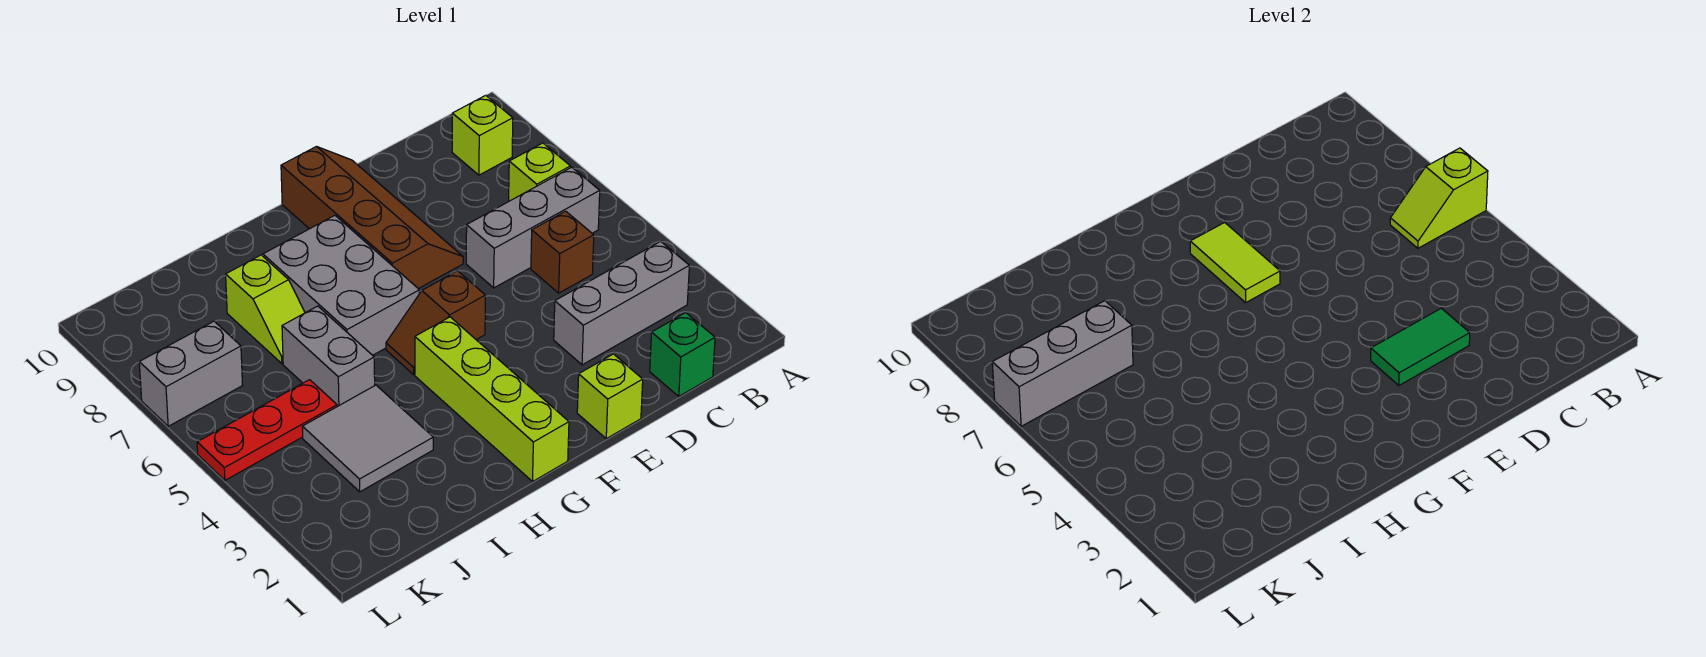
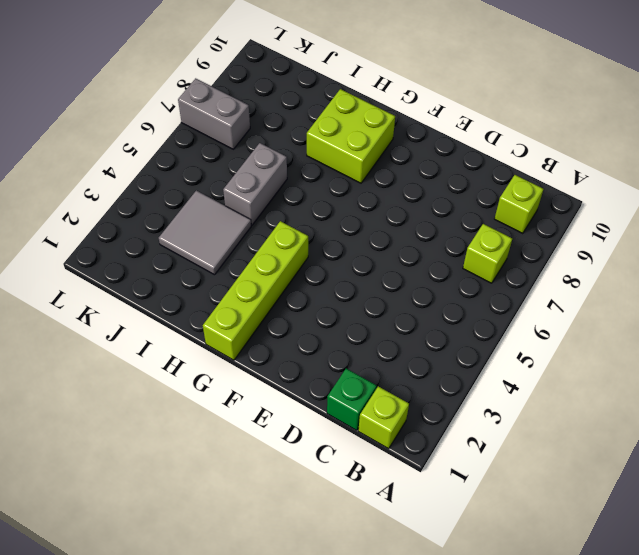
lime 1x1 brick [358,386,409,449] -> lime 1x1 brick moved to [577,354,643,439]
lime 2x2 brick [307,89,395,183] -> grey 2x3 brick [263,215,419,355]
none -> grey 1x3 brick [554,241,689,365]
none -> grey 1x3 brick [466,167,600,288]
none -> brown 1x1 brick [531,211,594,293]

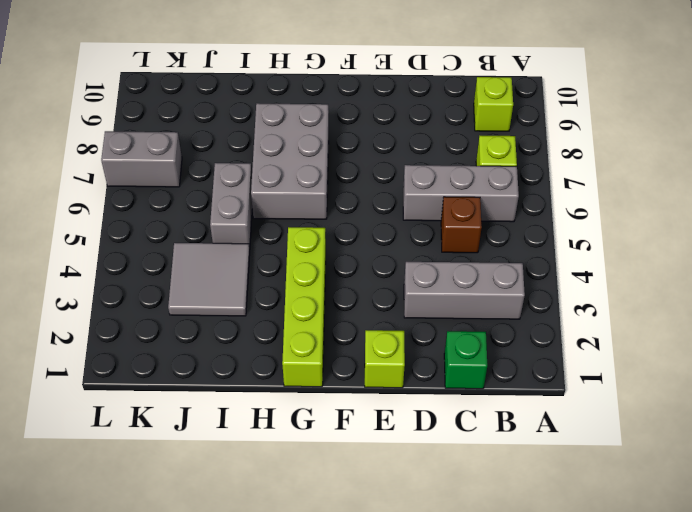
none -> brown 2x4 slope [281,147,463,289]
none -> brown 1x2 slope [386,271,485,374]
none -> lime 1x2 slope [226,255,305,364]

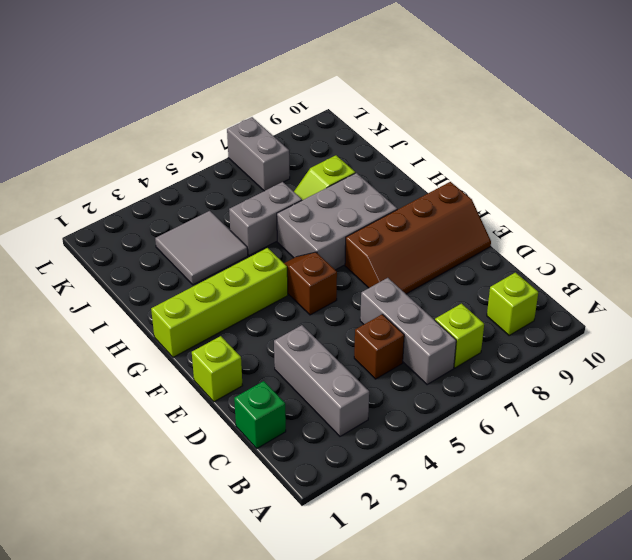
none -> red 1x3 plate [197,380,337,480]
none -> lime 1x2 slope [1390,148,1488,248]
none -> green 1x2 tile [1371,308,1470,385]

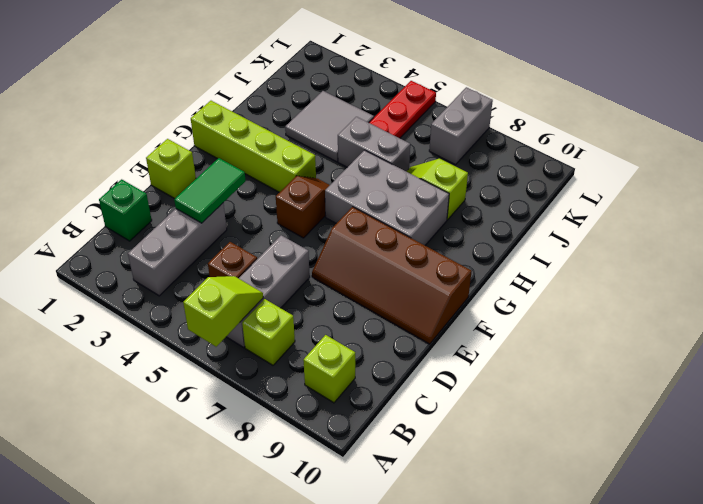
none -> lime 1x2 tile [1190,222,1280,302]
none -> grey 1x3 brick [992,301,1133,426]

